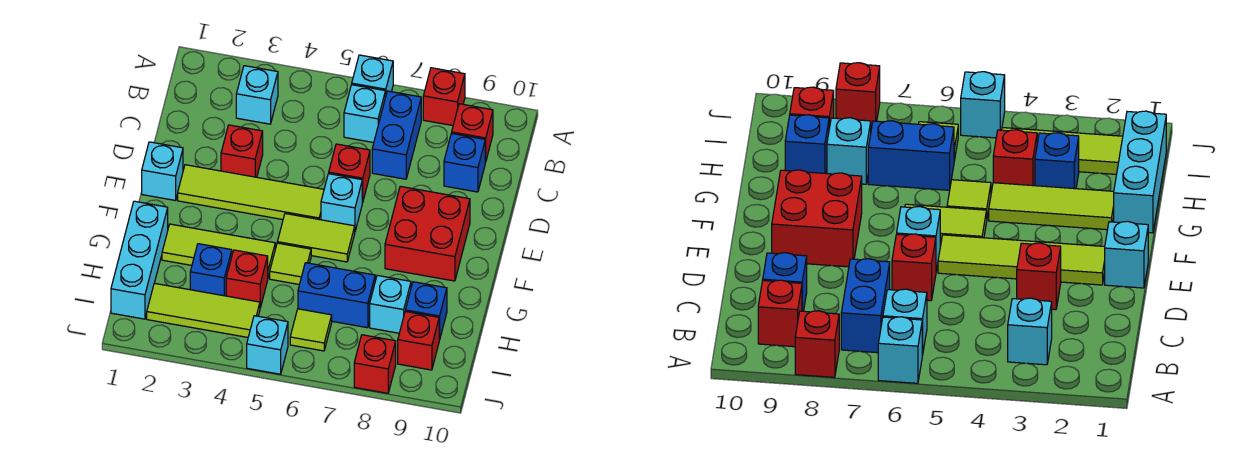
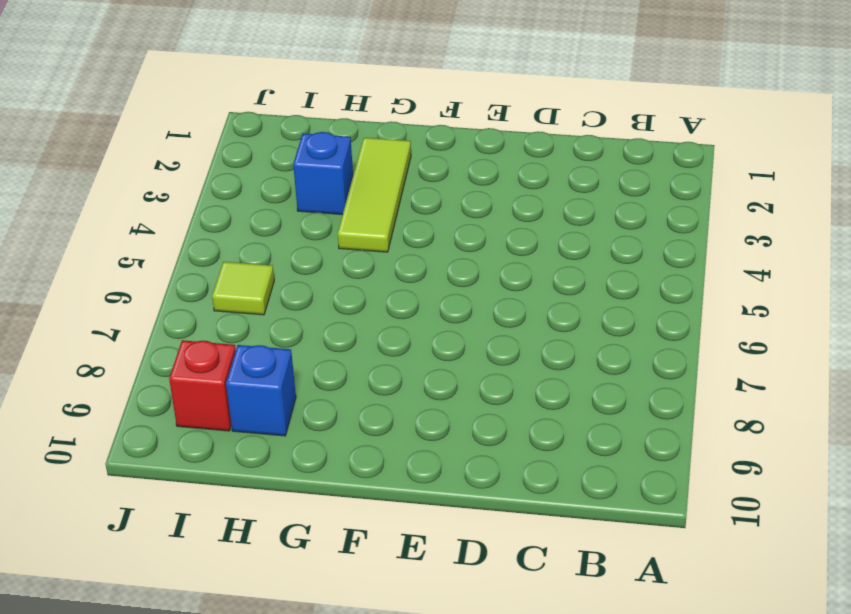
none -> cyan 1x1 brick [352,55,393,97]
none -> red 1x1 brick [423,68,465,126]
none -> cyan 1x1 brick [236,66,278,124]

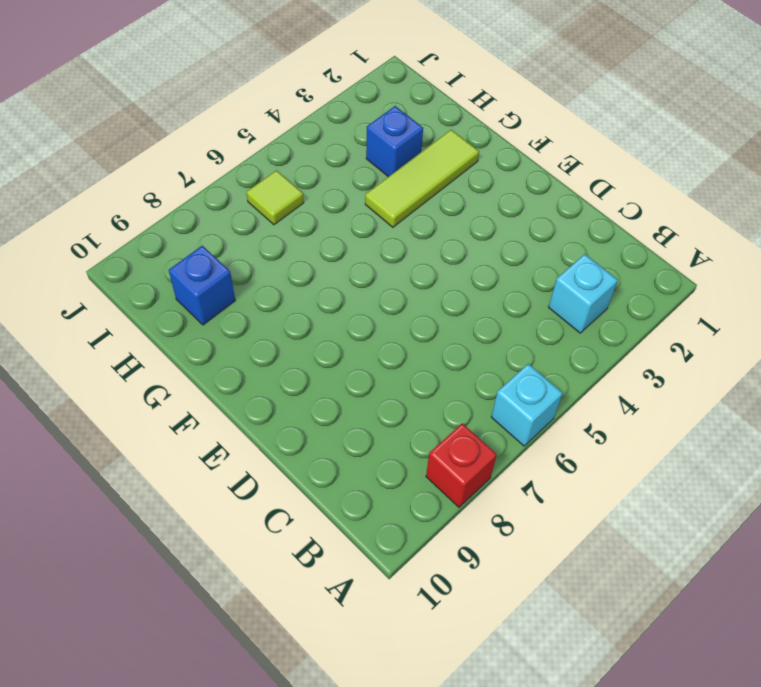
none -> cyan 1x1 brick [344,85,385,143]
none -> blue 1x2 brick [372,91,421,179]
none -> red 1x1 brick [452,104,493,162]

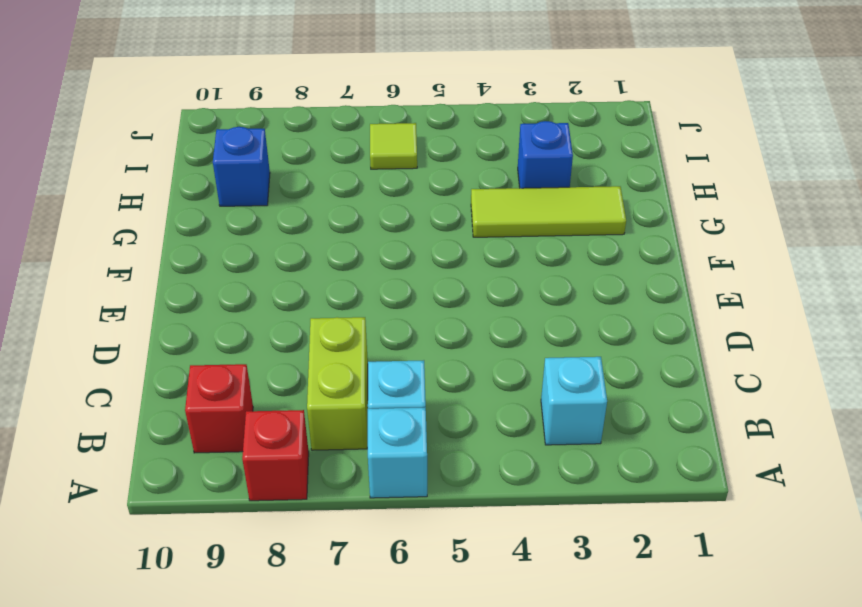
lime 1x2 brick [307,317,368,450] -> blue 1x2 brick [372,91,421,179]
none -> blue 1x1 brick [444,133,485,192]
none -> red 1x1 brick [221,125,263,177]
none -> red 1x1 brick [329,144,370,202]

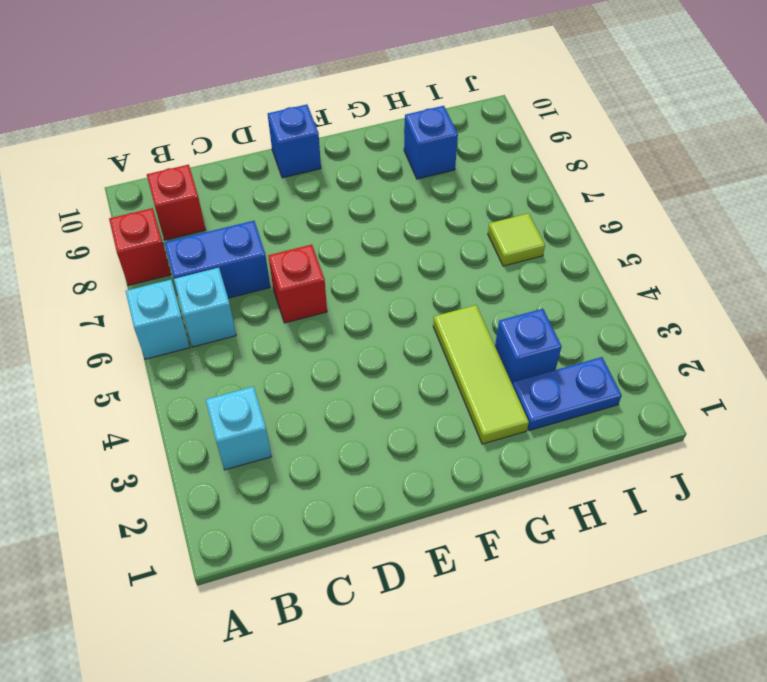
blue 1x1 brick [268,105,321,178] -> blue 1x1 brick moved to [444,133,485,192]
blue 1x2 plate [513,357,622,431] -> lime 1x3 tile [147,283,260,337]
none -> red 1x1 brick [221,125,263,177]
none -> cyan 1x1 brick [142,142,183,200]
none -> lime 1x4 tile [178,165,324,220]

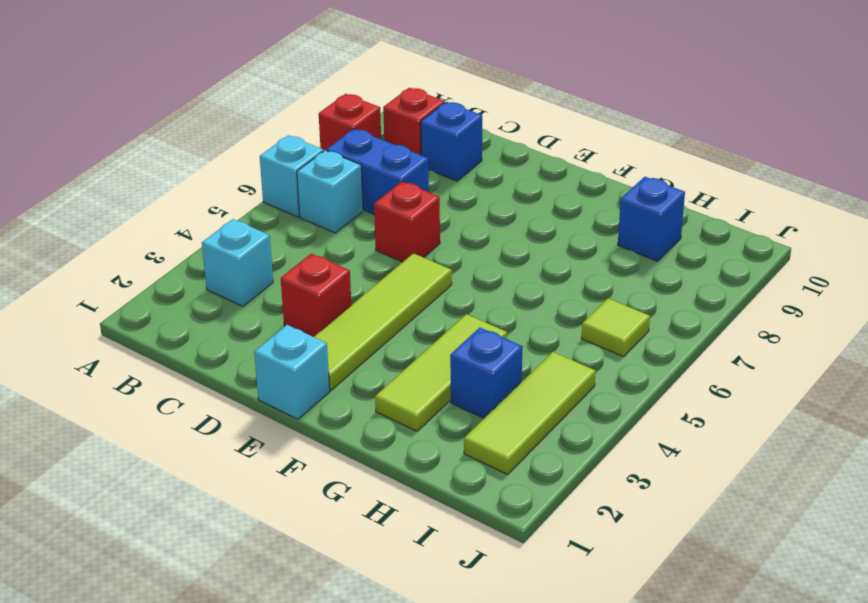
none -> cyan 1x1 brick [321,174,363,231]
none -> red 2x2 brick [385,186,470,281]
none -> lime 1x2 tile [277,214,355,262]

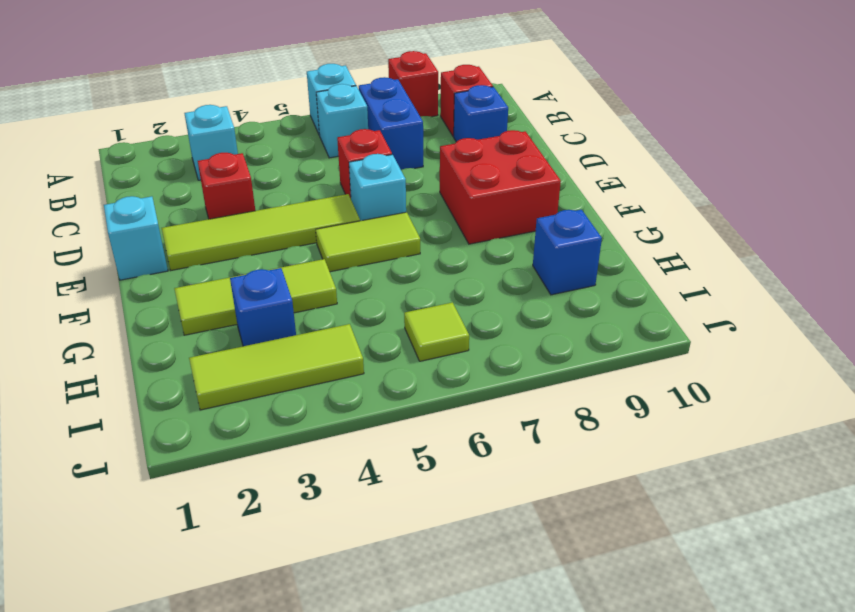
none -> cyan 1x3 brick [111,201,168,319]
none -> lime 1x1 tile [270,243,311,285]
none -> red 1x1 brick [226,250,268,308]

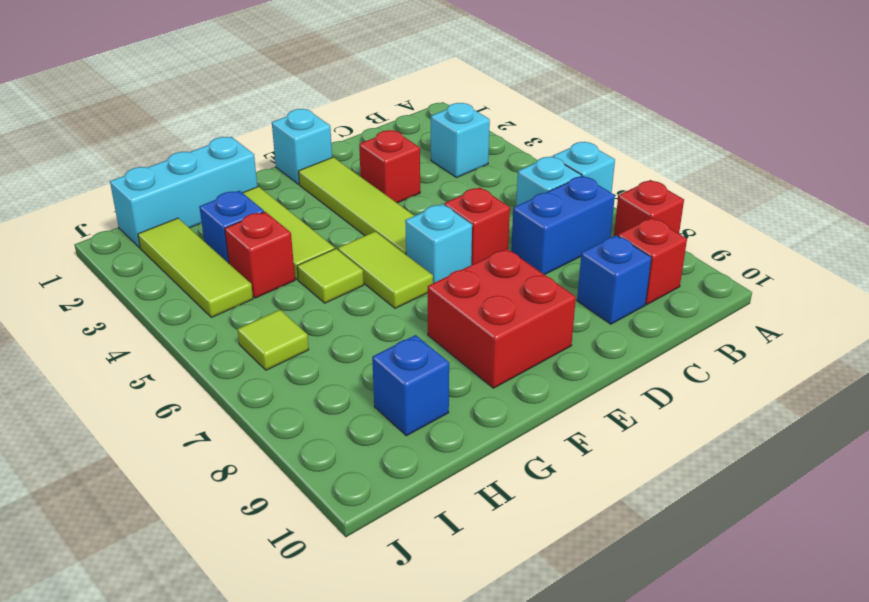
none -> blue 1x2 brick [298,263,375,328]
none -> cyan 1x1 brick [370,275,411,333]
none -> red 1x1 brick [398,311,439,370]

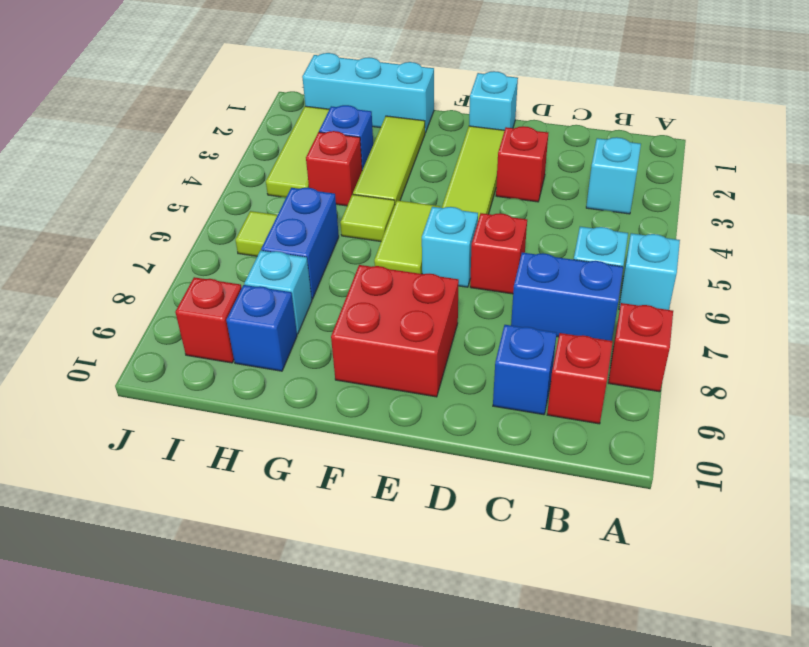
none -> cyan 1x1 brick [247,316,288,374]
none -> red 1x1 brick [354,335,396,393]

